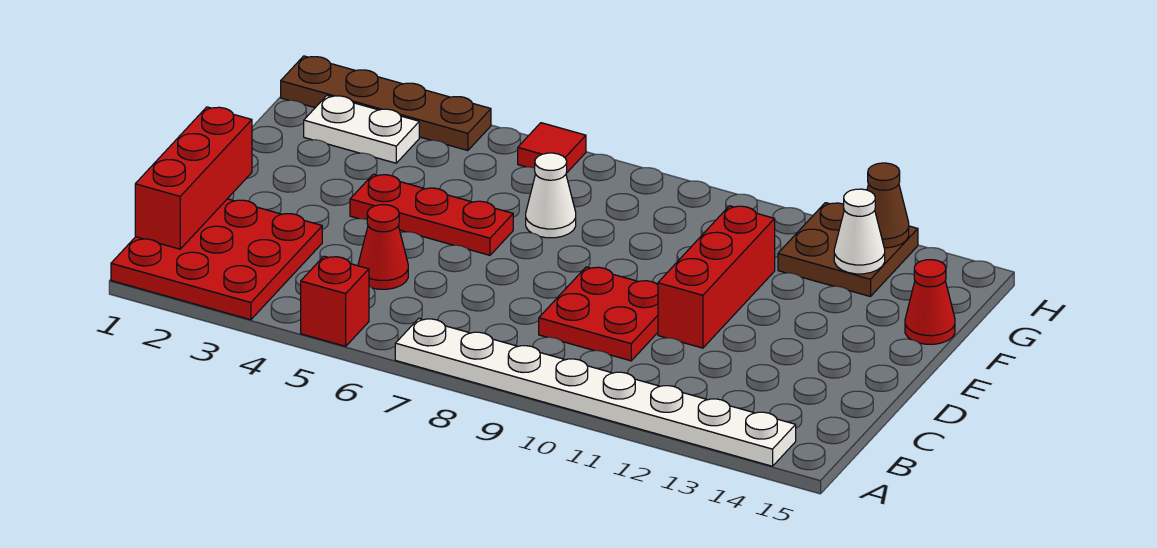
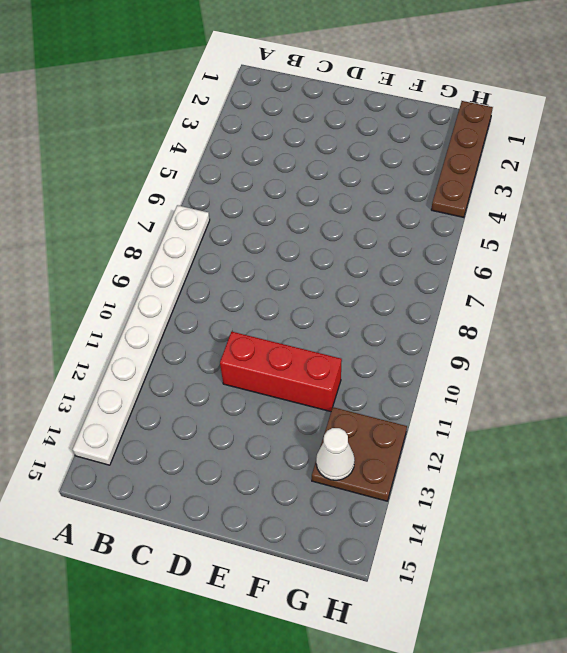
none -> red 3x3 plate [111,199,322,320]
none -> red 1x1 brick [301,256,369,346]
none -> red 1x1 cone [358,205,408,289]

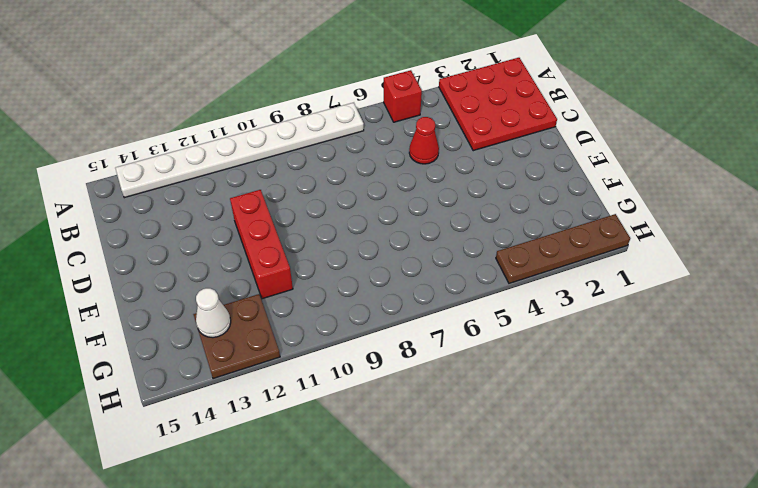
none -> red 2x2 plate [539,267,658,361]
none -> red 1x3 plate [350,174,513,255]
none -> white 1x1 cone [526,153,576,238]

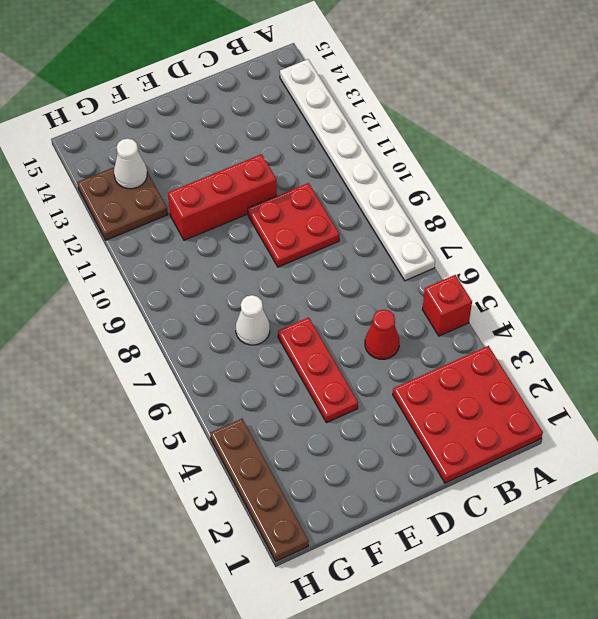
none -> red 1x1 cone [905,260,955,344]
none -> white 1x2 plate [304,96,419,163]
none -> red 1x1 tile [518,123,586,173]

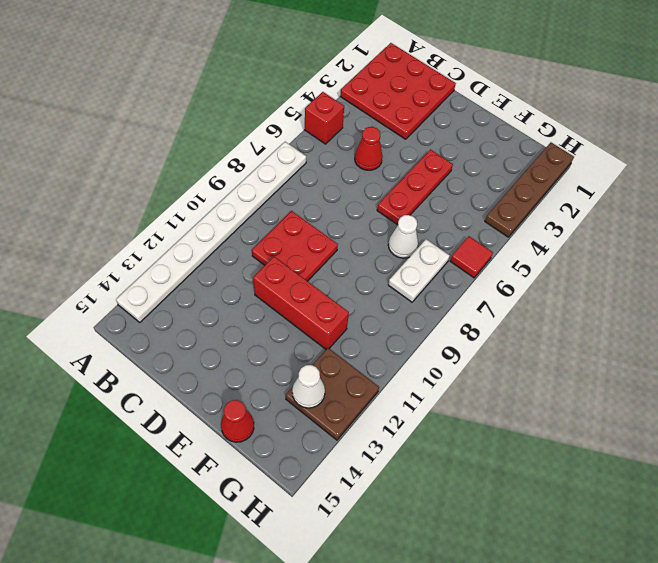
white 1x2 plate [388,239,450,302] -> white 1x2 plate moved to [304,96,419,163]
none -> red 1x3 brick [135,107,252,249]
none -> brown 1x1 cone [867,163,909,248]

